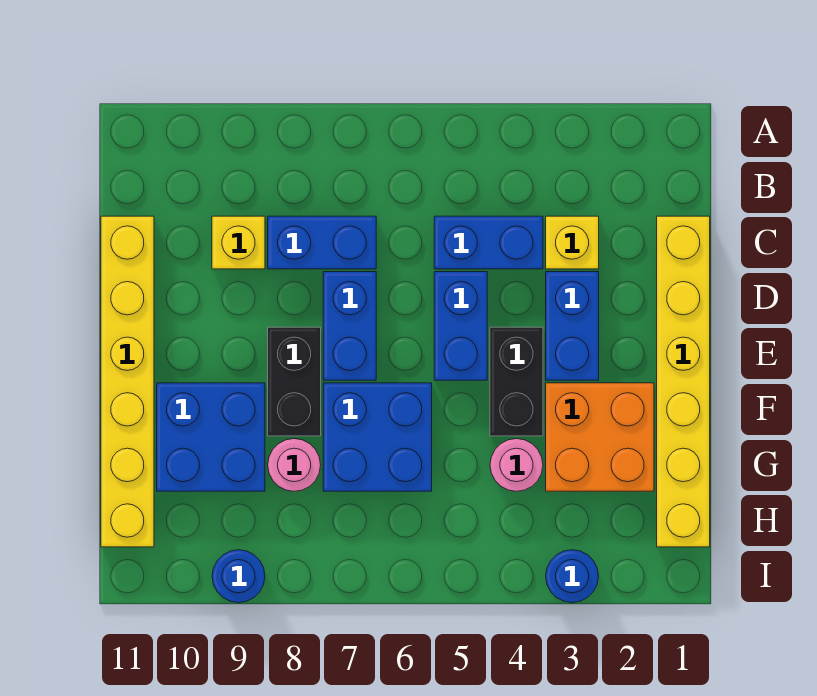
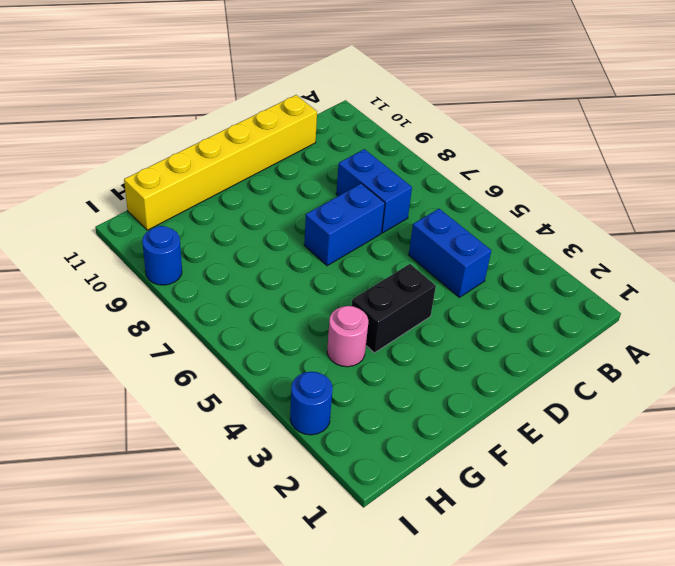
none -> yellow 1x6 brick [657,216,710,547]
none -> yellow 1x1 brick [546,216,599,269]
none -> yellow 1x1 brick [212,216,265,269]

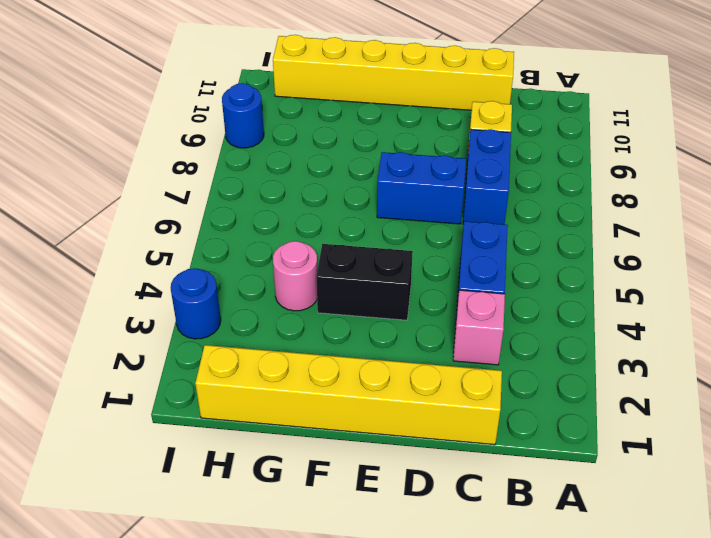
pink 1x1 brick [453,290,505,365] -> yellow 1x1 brick [546,216,599,269]
none -> blue 1x2 brick [546,272,599,380]
none -> blue 1x2 brick [434,272,487,380]
none -> black 1x2 brick [268,327,321,436]

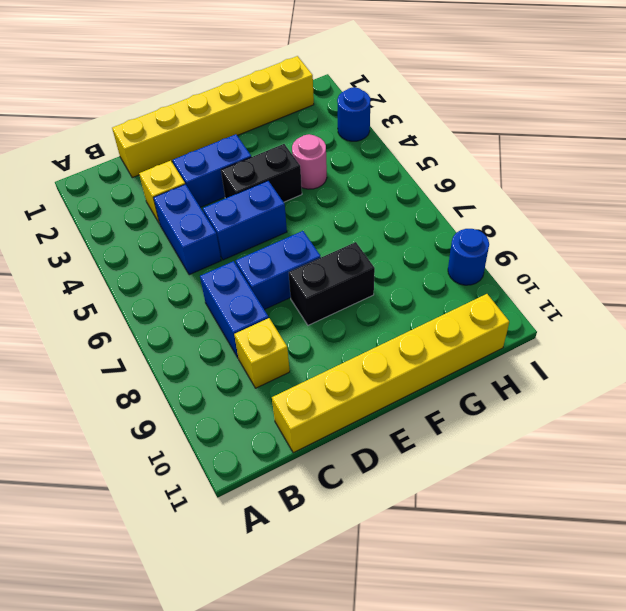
none -> orange 2x2 brick [546,383,654,491]
none -> blue 2x2 brick [323,383,432,491]
none -> blue 2x2 brick [157,383,265,491]

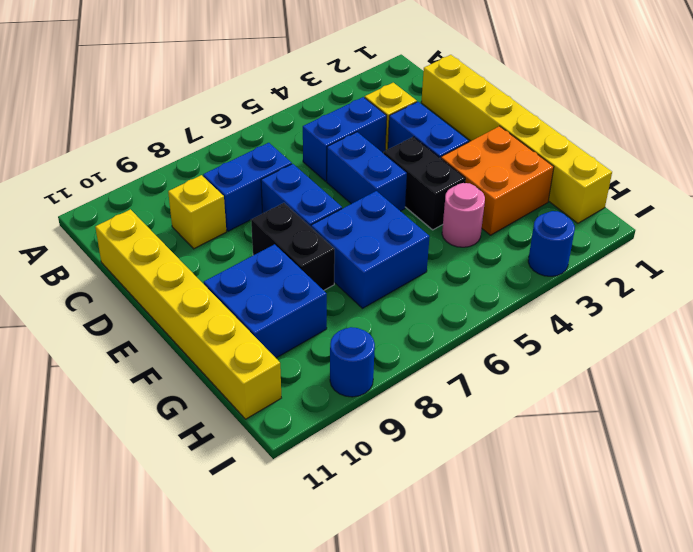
none -> pink 1x1 round brick [268,439,321,491]

